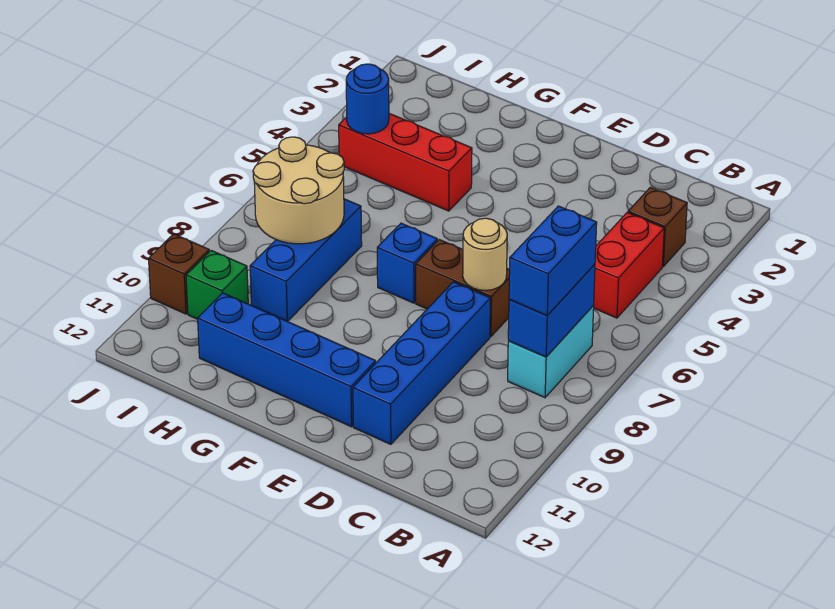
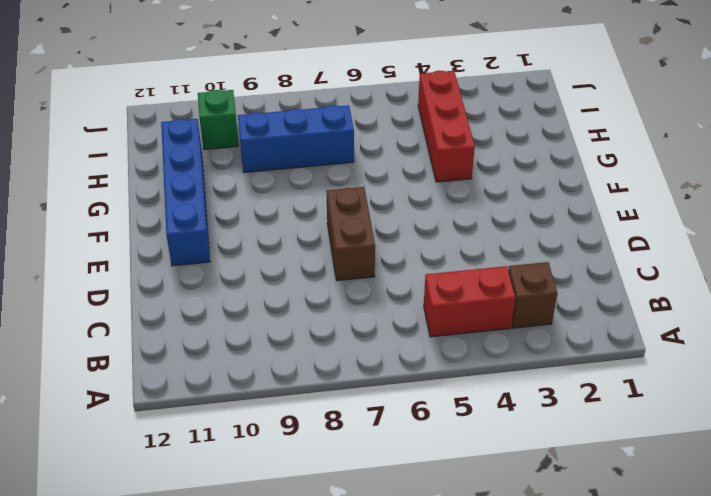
none -> cyan 1x2 brick [508,306,594,398]
none -> blue 1x4 brick [353,282,490,444]
none -> blue 1x1 brick [377,223,437,303]

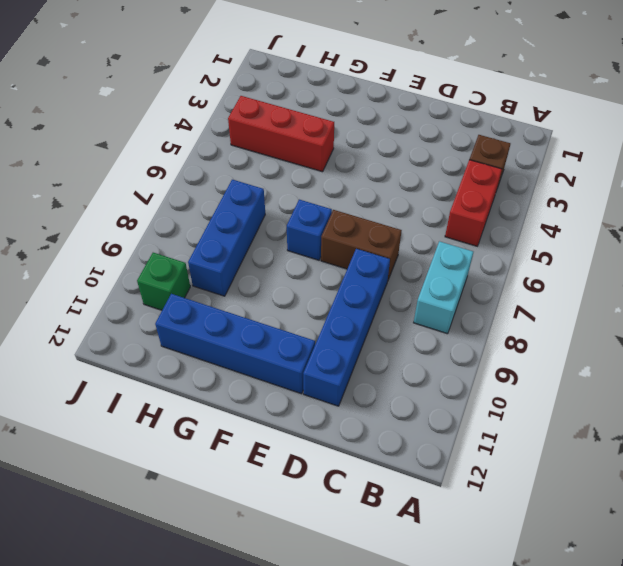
none -> brown 1x1 brick [149,234,209,314]
none -> blue 1x2 brick [508,264,595,357]
none -> tan 1x1 round brick [463,218,507,290]

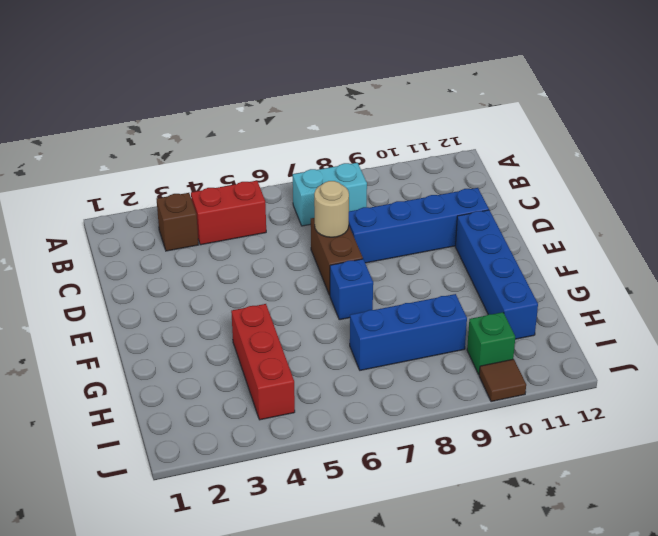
brown 1x1 tile [479,359,526,402] -> brown 1x1 brick [149,234,209,314]
none -> blue 1x2 brick [508,264,595,357]
none -> tan 2x2 round brick [253,137,344,244]
none -> blue 1x1 round brick [346,64,389,134]

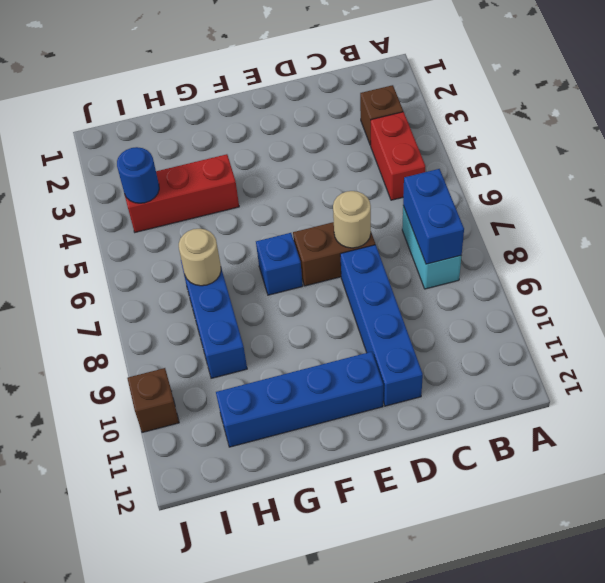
tan 1x1 round brick [179,229,221,286] -> tan 2x2 round brick [253,137,344,244]
none -> green 1x1 brick [186,250,248,319]
none -> blue 1x2 brick [509,206,597,315]

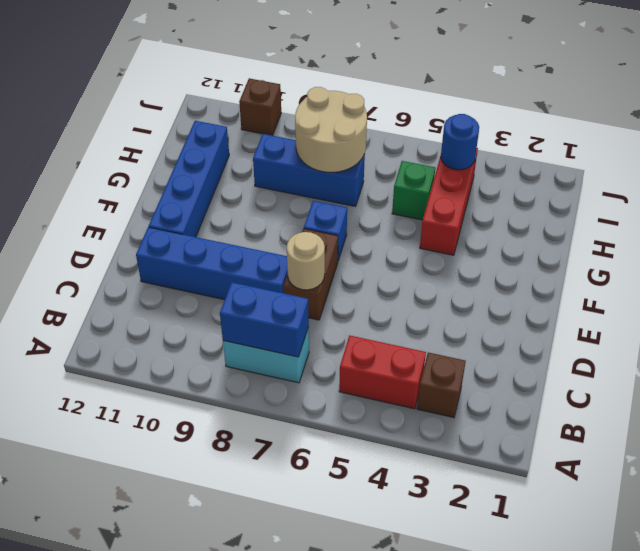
green 1x1 brick [392,161,435,220] -> green 1x1 brick moved to [186,250,248,319]
none -> blue 1x2 brick [509,206,597,315]

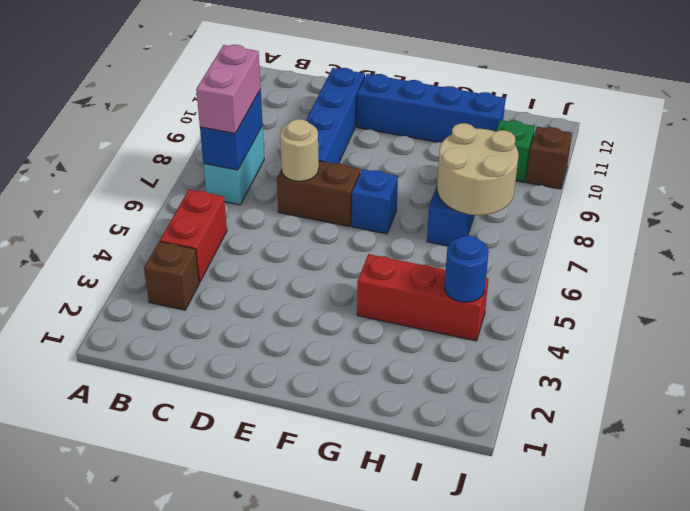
pink 1x2 brick [196,45,261,133] -> blue 1x2 brick [509,206,597,315]

